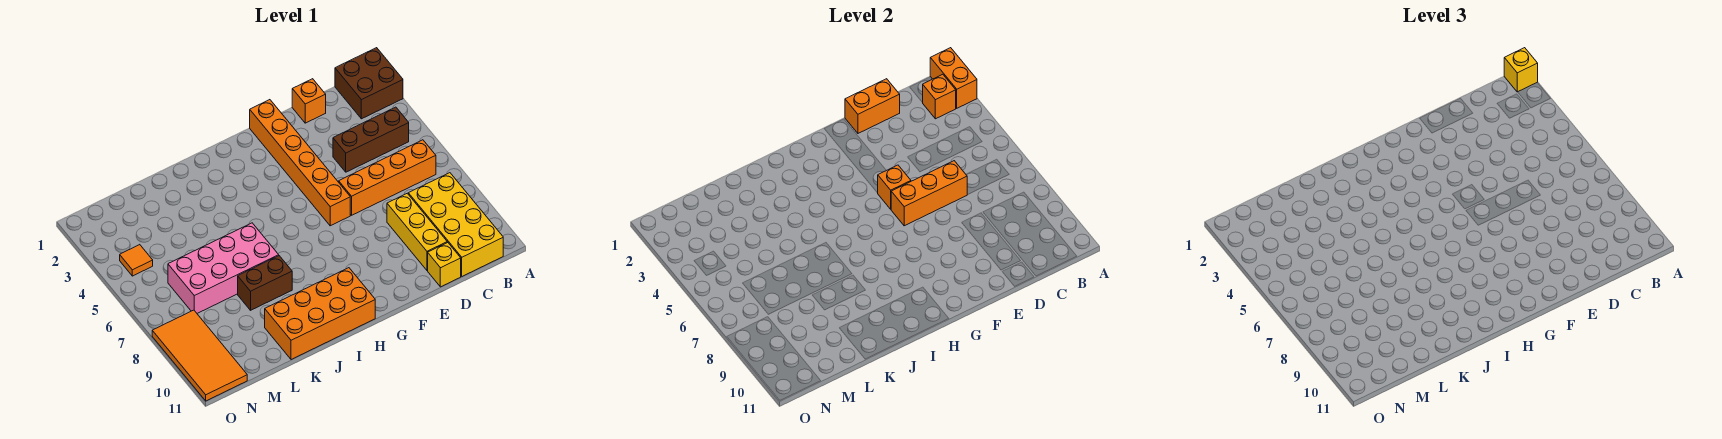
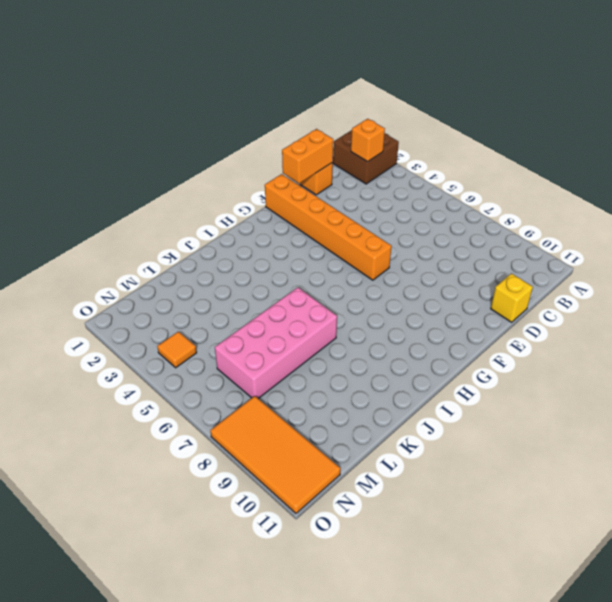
none -> brown 1x3 brick [333,107,409,172]
none -> orange 1x4 brick [339,140,436,215]
none -> yellow 2x4 brick [408,173,503,276]

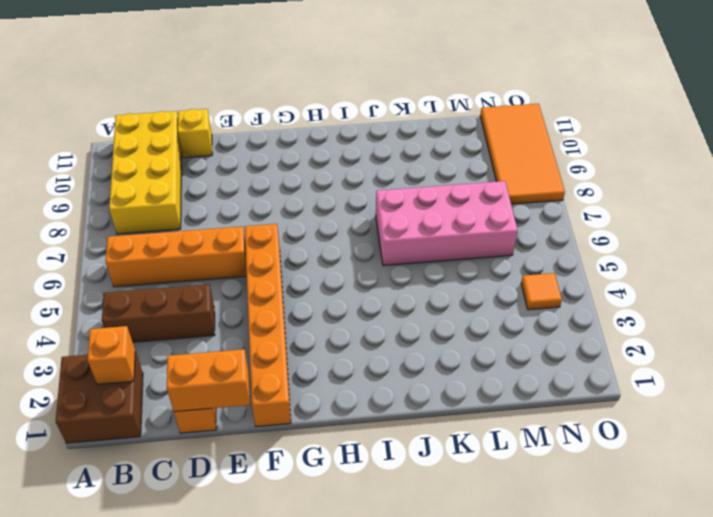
none -> yellow 1x3 brick [387,193,447,270]
none -> orange 2x4 brick [265,268,375,360]
none -> brown 1x2 brick [238,256,292,310]

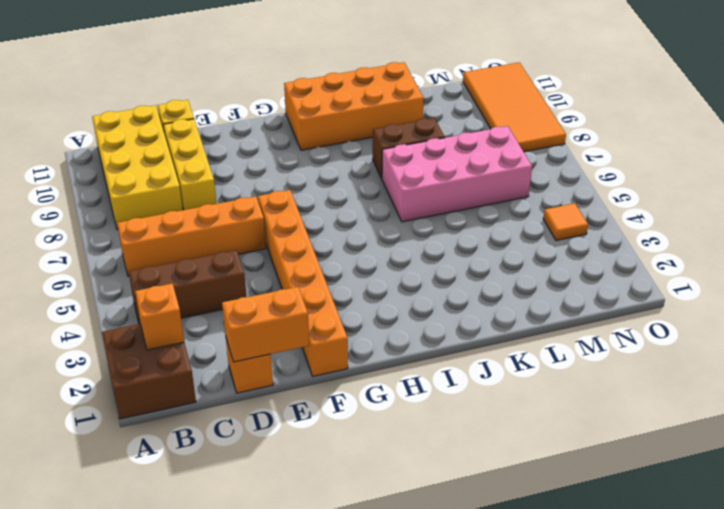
none -> orange 1x2 brick [930,48,977,108]
none -> orange 1x3 brick [891,161,967,226]
none -> orange 1x1 brick [878,165,911,209]

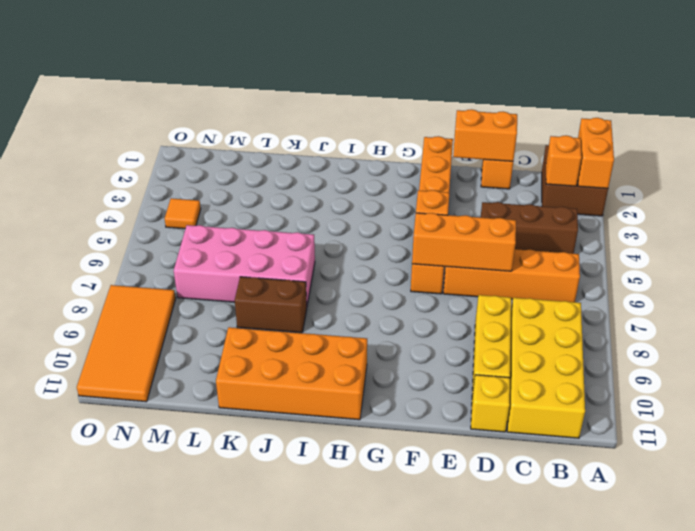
none -> yellow 1x1 brick [1504,48,1538,92]

